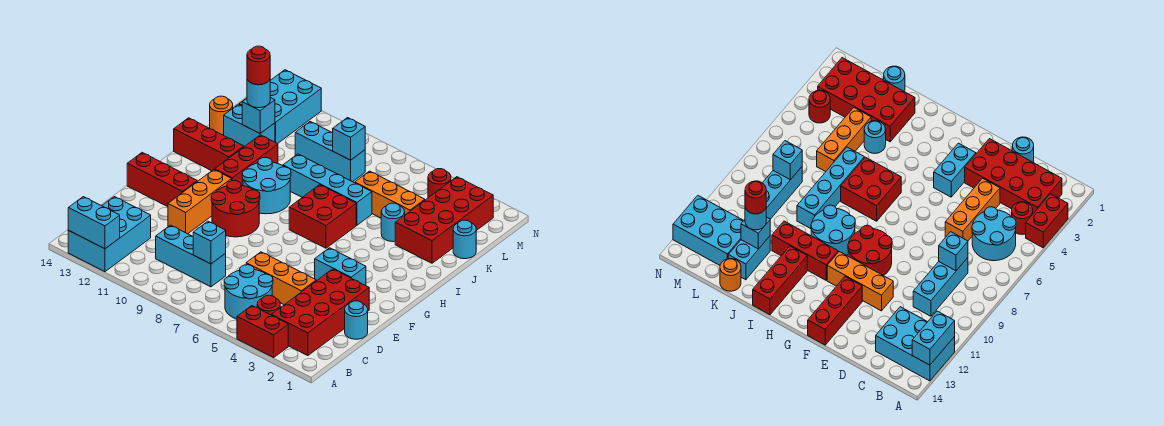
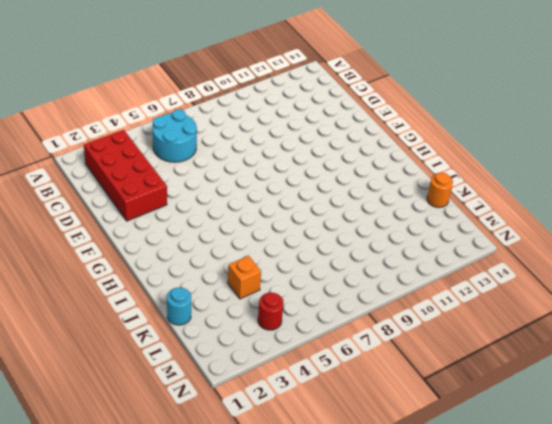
orange 1x1 brick [228,256,261,299] -> orange 1x3 brick [355,171,425,218]
none -> red 1x2 brick [237,306,288,357]
none -> cyan 2x3 brick [68,197,151,272]
none -> red 1x1 round brick [257,295,280,315]
none -> cyan 1x3 brick [156,225,226,287]

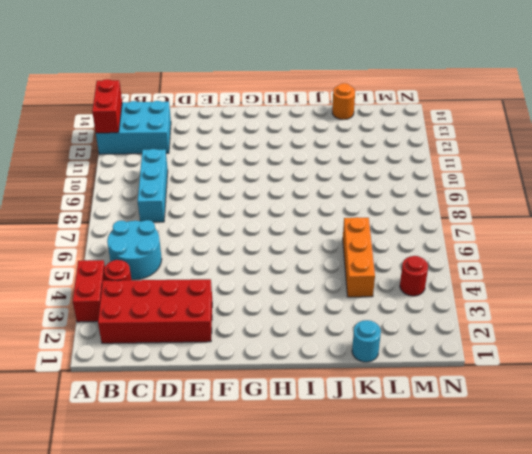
red 1x2 brick [92,79,122,133] -> cyan 1x2 brick [68,197,120,249]
none -> cyan 1x1 round brick [345,301,368,339]
none -> orange 1x3 brick [246,252,316,305]
none -> orange 1x3 brick [168,170,232,234]
none -> cyan 1x2 brick [315,248,366,286]

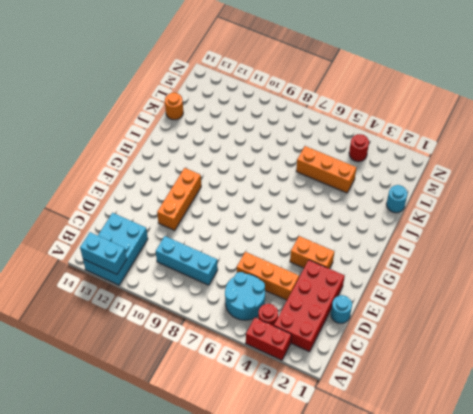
orange 1x2 brick [290,236,334,269] -> cyan 1x2 brick [315,248,366,286]
none -> red 2x2 round brick [211,181,260,237]
none -> red 1x3 brick [127,153,197,207]
none -> red 2x2 brick [289,185,356,248]
none -> cyan 2x2 round brick [242,158,291,214]

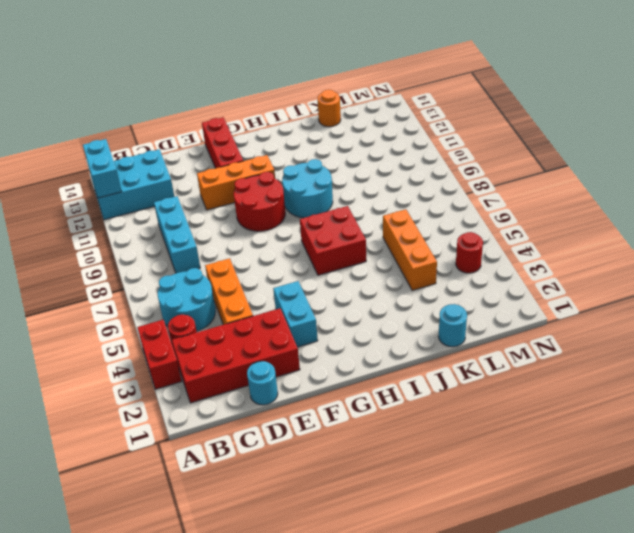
none -> red 1x3 brick [215,135,278,186]
none -> red 1x3 brick [174,118,244,171]
none -> red 2x4 brick [395,177,493,263]
none -> cyan 1x1 round brick [381,203,405,242]

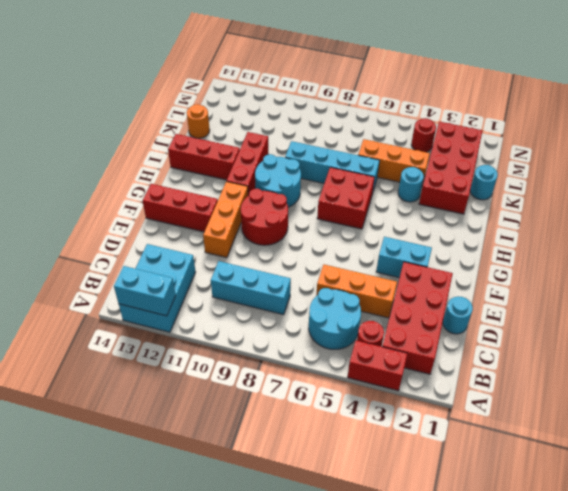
none -> cyan 1x2 brick [224,104,275,147]
none -> cyan 1x3 brick [295,122,365,182]
none -> cyan 2x3 brick [239,70,321,144]
none -> cyan 1x1 brick [193,221,226,264]

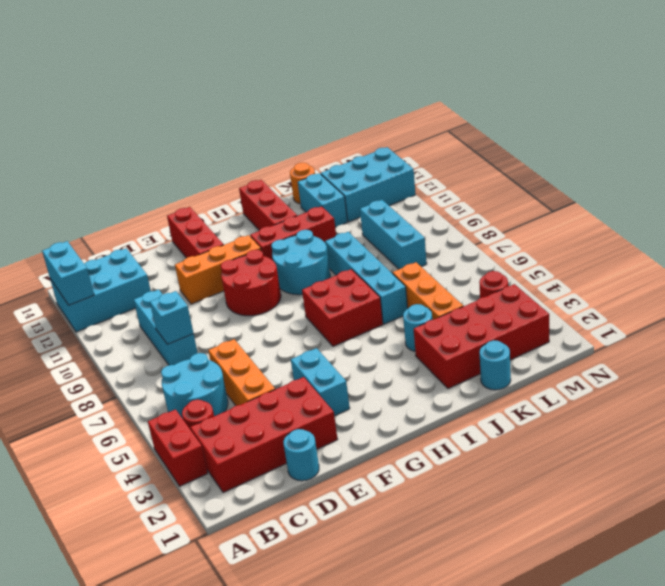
none -> cyan 1x1 brick [242,98,275,133]
none -> cyan 1x1 brick [333,118,365,160]
none -> cyan 1x1 round brick [247,80,270,108]
none -> red 1x1 round brick [247,46,270,85]

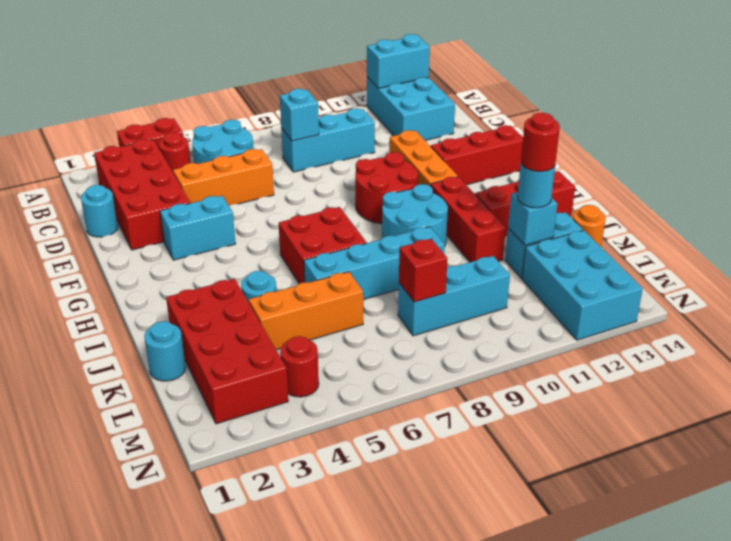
red 1x1 brick [399,239,448,302] -> cyan 1x1 brick [333,118,365,160]

